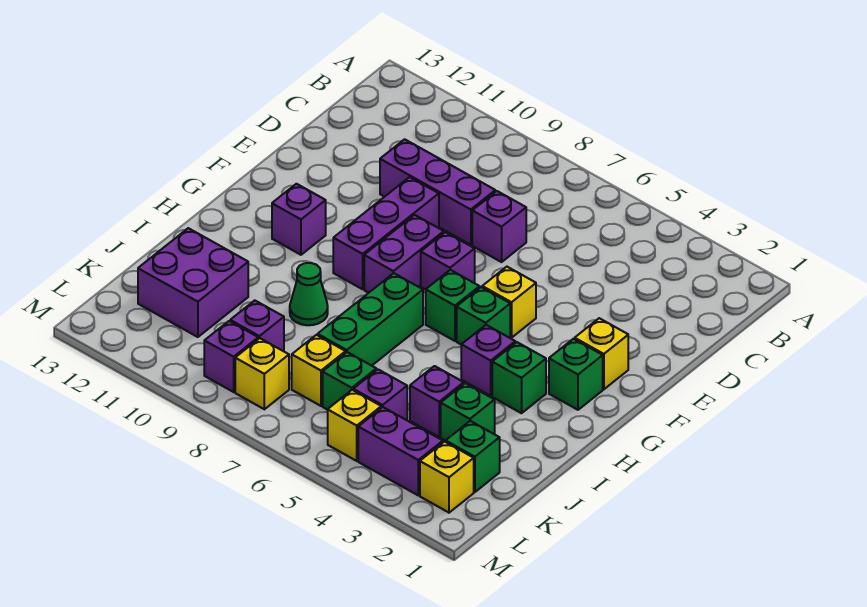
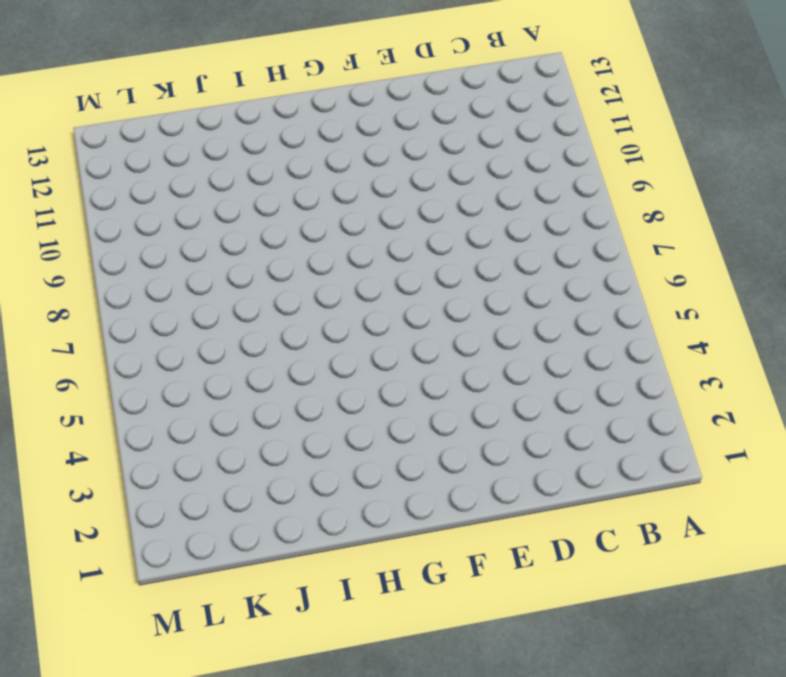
none -> purple 1x1 brick [472,191,526,262]
none -> purple 1x3 brick [380,139,495,245]
none -> purple 1x3 brick [333,177,439,289]

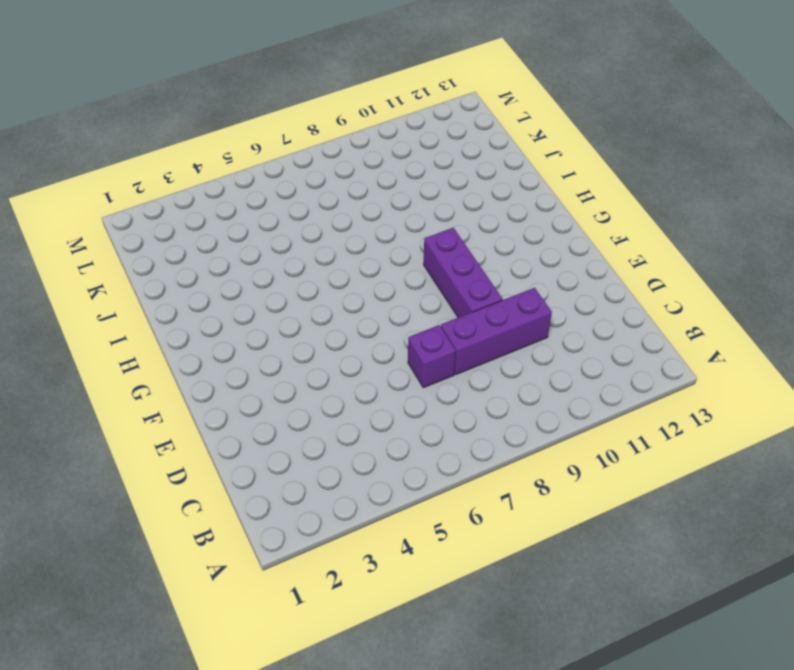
none -> yellow 1x1 brick [575,318,628,389]
none -> yellow 1x1 brick [482,267,536,338]
none -> purple 1x1 brick [421,232,475,290]

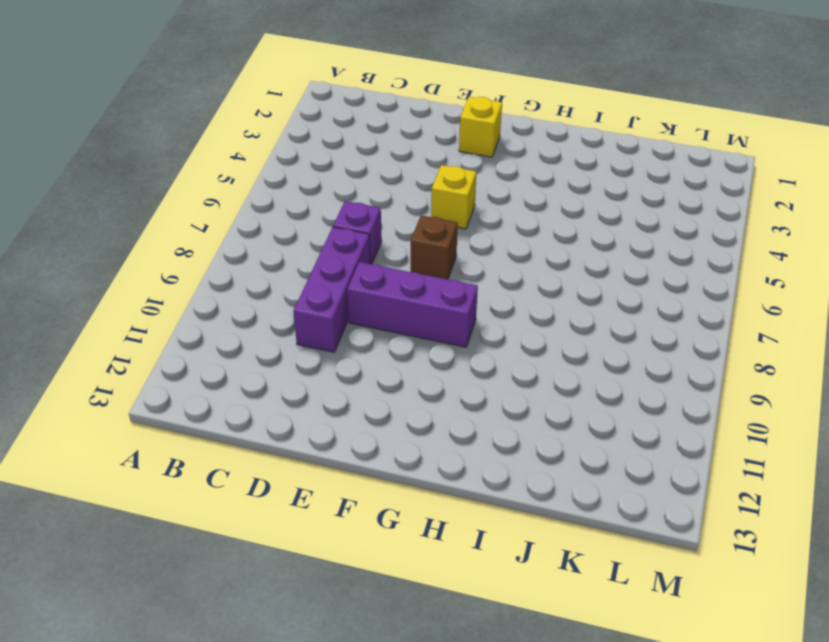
brown 1x1 brick [411,215,458,279] -> purple 1x1 brick [421,232,475,290]
none -> purple 1x2 brick [364,215,444,293]
none -> green 1x1 brick [549,339,603,410]
none -> green 1x1 brick [457,287,510,344]

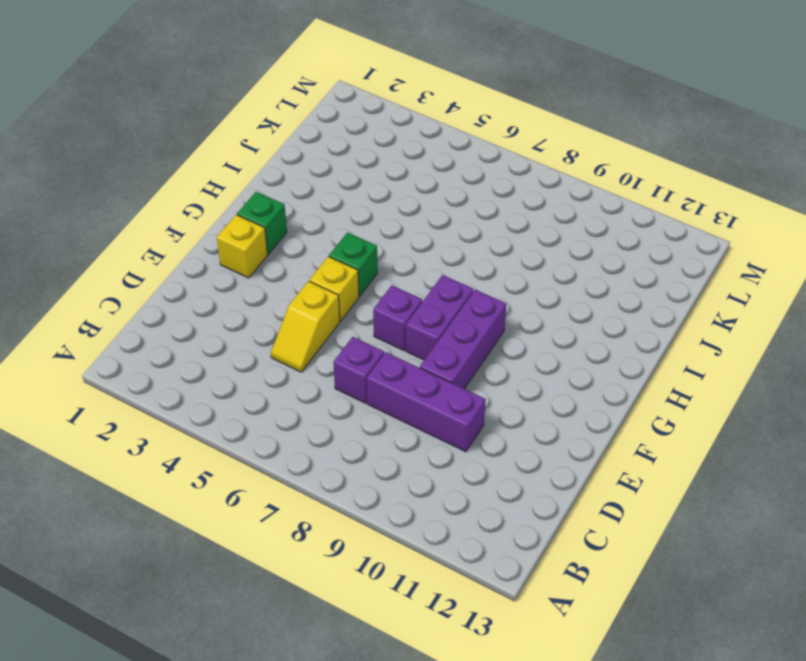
yellow 1x2 slope [271,281,340,372] -> none
none -> green 1x1 brick [426,270,480,341]
none -> purple 1x1 brick [272,184,326,255]
none -> green 1x1 brick [492,342,546,413]

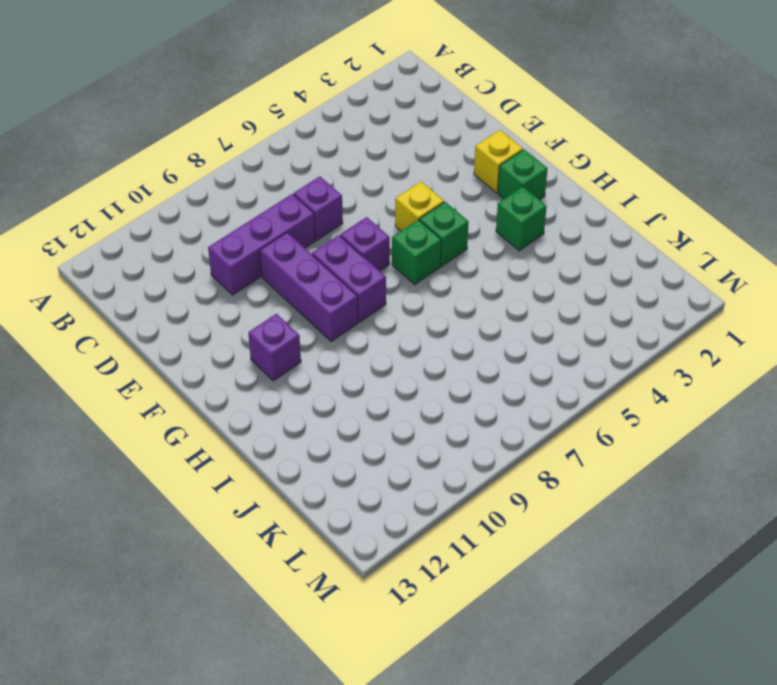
none -> purple 1x1 brick [461,325,515,396]
none -> green 1x3 brick [318,273,423,366]
none -> green 1x1 cone [290,263,328,325]

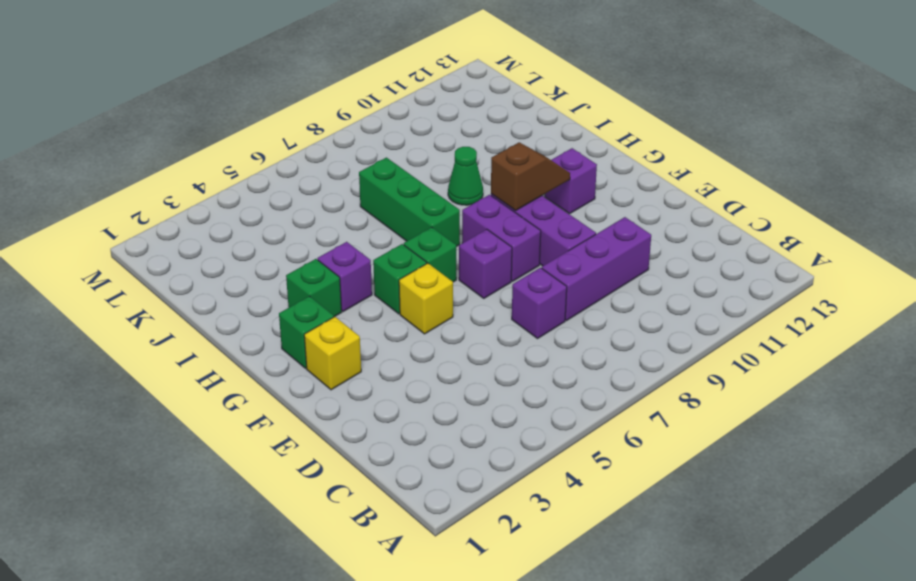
brown 1x2 slope [491,142,570,211] -> none
none -> green 1x1 brick [441,383,495,441]
none -> purple 1x1 brick [410,366,464,437]
none -> purple 2x2 brick [138,228,248,337]

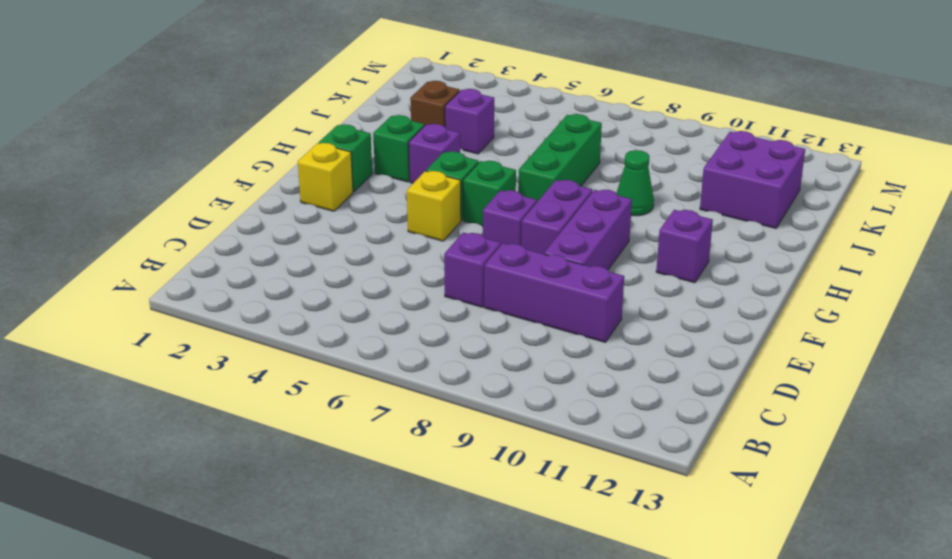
brown 1x1 brick [410,81,460,127] -> green 1x1 brick [441,383,495,441]
none -> green 1x1 brick [446,421,500,492]
none -> purple 1x1 brick [353,369,407,420]
none -> green 1x1 brick [323,352,376,410]

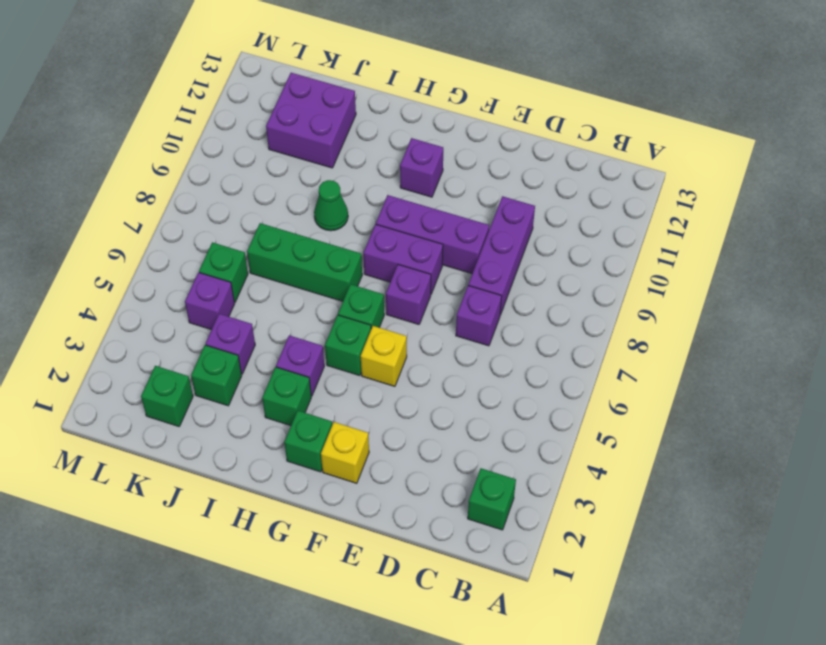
green 1x1 brick [468,468,516,530] -> none
none -> yellow 1x1 brick [292,335,346,406]
none -> purple 1x1 brick [230,300,284,351]
none -> yellow 1x1 brick [420,442,474,513]

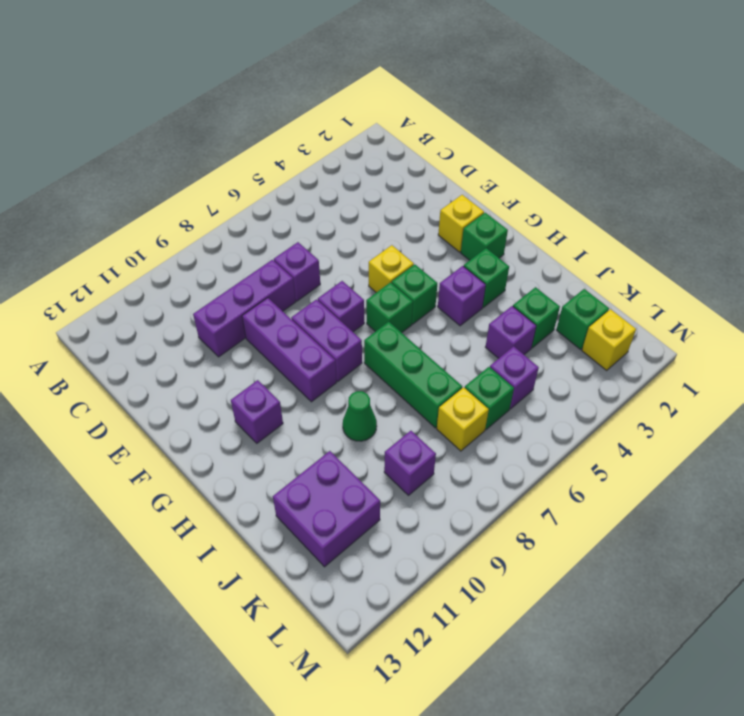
none -> purple 1x2 brick [358,407,443,495]
none -> yellow 1x1 brick [328,390,381,461]
none -> yellow 1x1 brick [235,338,289,409]

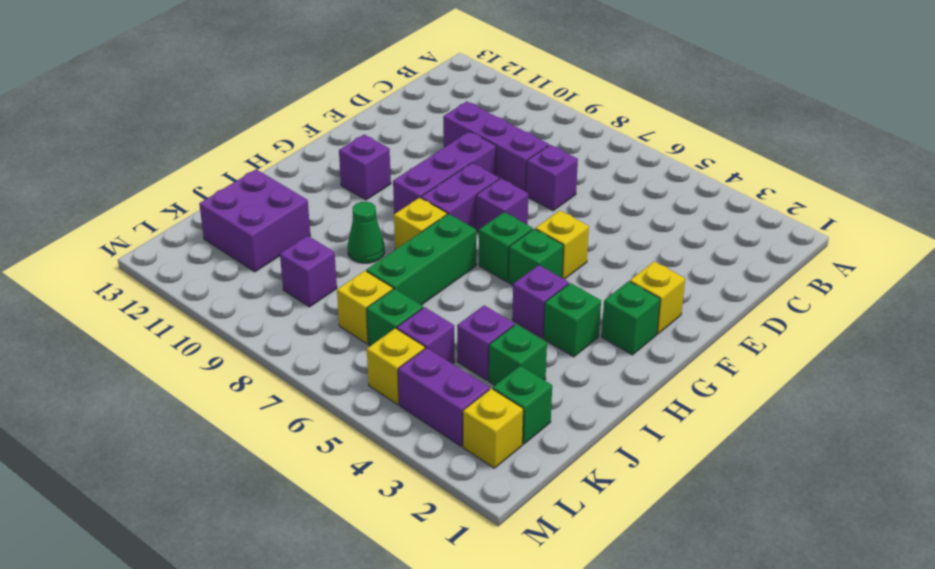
yellow 1x1 brick [394,198,447,250] -> yellow 1x1 brick moved to [235,338,289,409]
none -> purple 1x1 brick [204,321,258,392]

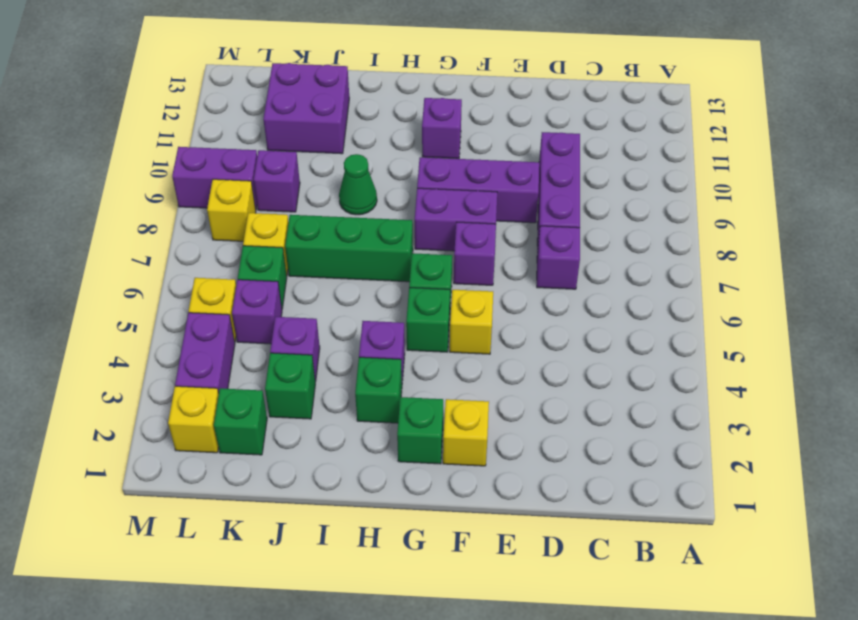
purple 1x2 brick [172,147,257,210] -> purple 1x1 brick [204,321,258,392]

